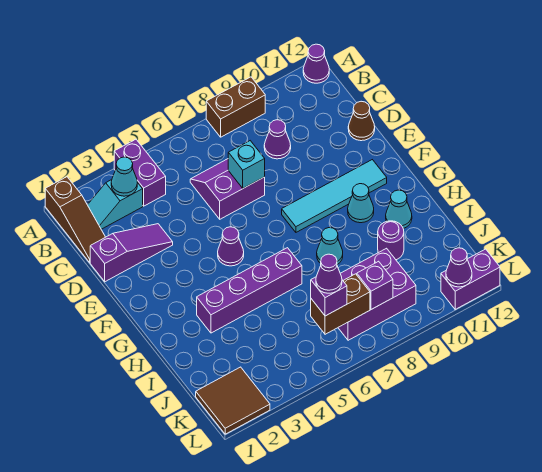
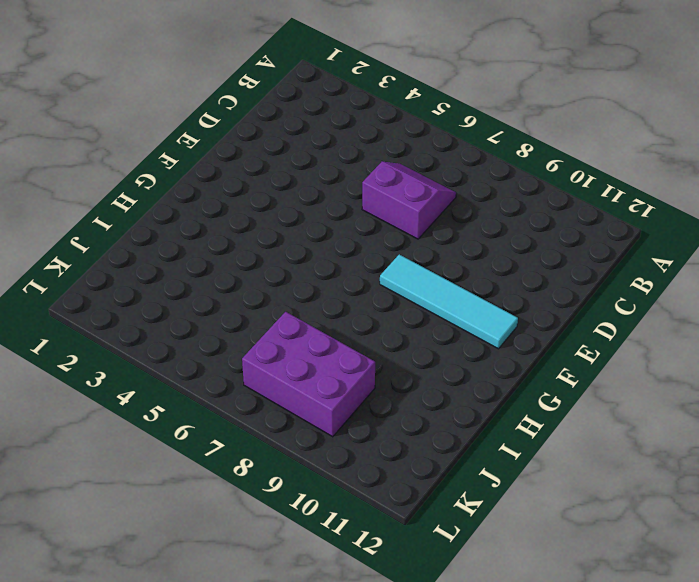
none -> brown 1x3 slope [45,177,105,263]
none -> purple 1x2 brick [114,139,166,206]
none -> brown 1x2 brick [206,77,265,137]

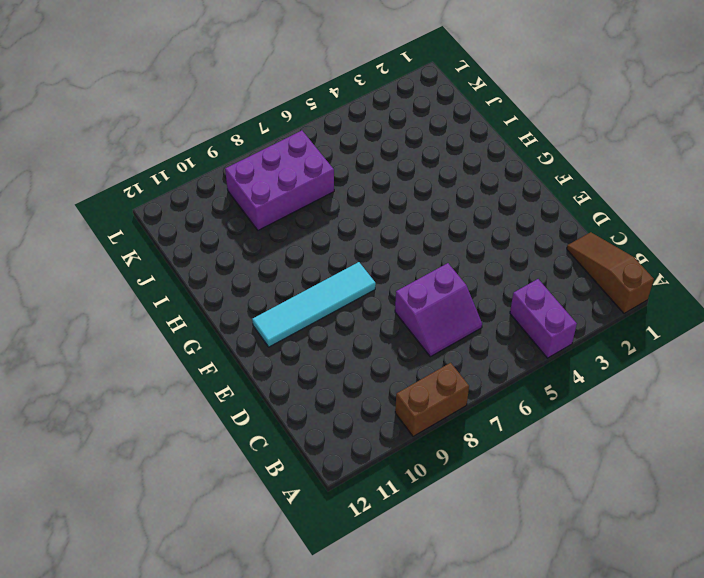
none -> purple 1x1 cone [303,44,329,83]
none -> cyan 1x2 slope [88,180,143,229]
none -> purple 1x1 cone [264,120,291,159]

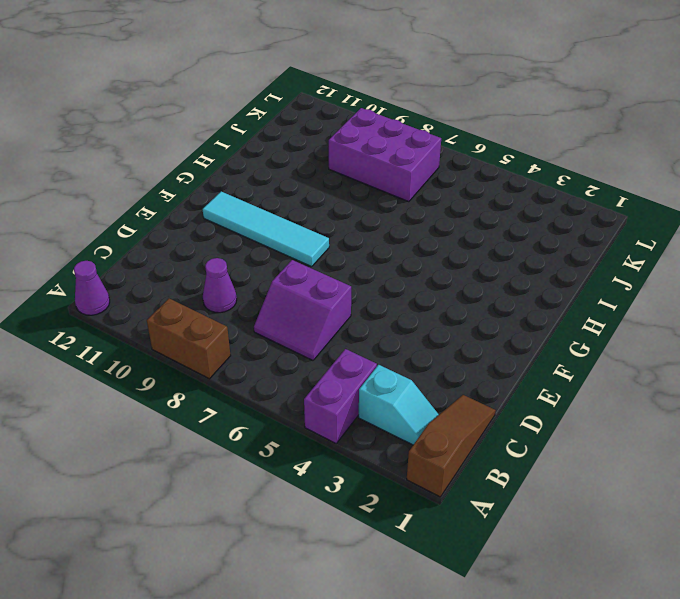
none -> purple 1x3 slope [90,224,173,282]
none -> brown 1x1 cone [348,101,375,141]
none -> purple 1x1 cone [218,227,244,266]

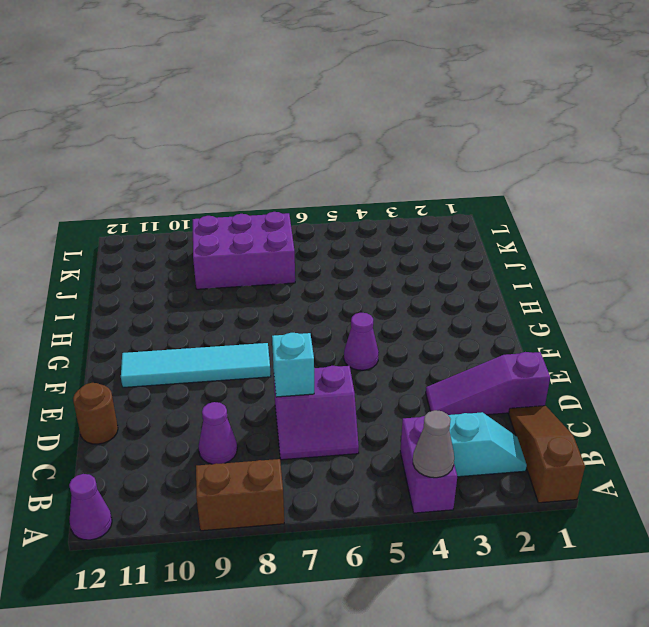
grey 1x1 cone [413,410,454,478] -> none
brown 1x1 round brick [73,383,118,444] -> brown 1x1 cone [348,101,375,141]
none -> cyan 1x1 cone [348,184,374,223]
none -> purple 1x4 brick [197,248,302,333]
none -> cyan 1x1 cone [317,228,343,265]

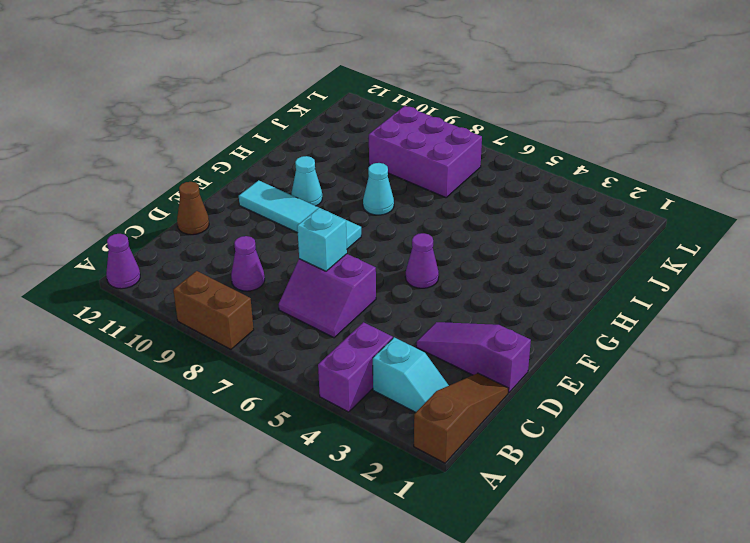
none -> purple 1x4 brick [197,248,302,333]
none -> cyan 1x1 cone [386,190,412,228]
none -> purple 1x1 round brick [378,221,404,260]

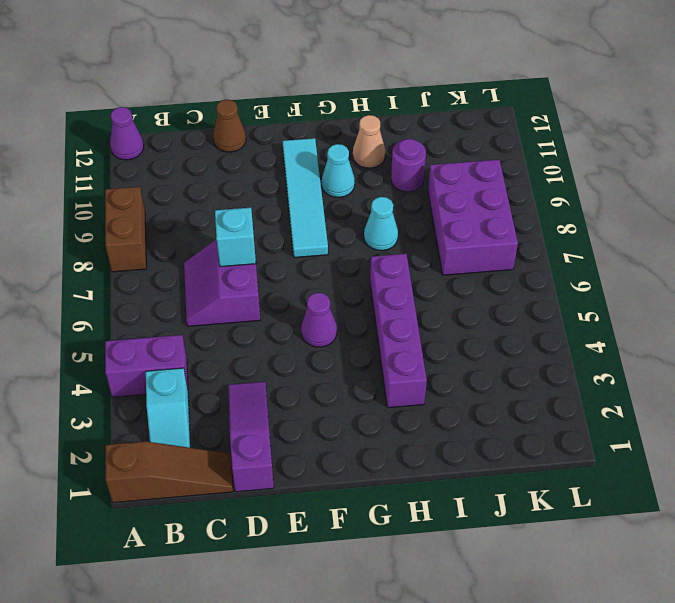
tan 1x1 cone [353,115,385,168] -> cyan 1x1 cone [386,190,412,228]
none -> purple 1x1 cone [264,120,291,159]
none -> brown 2x2 tile [196,367,270,434]
none -> purple 1x2 brick [441,249,500,309]

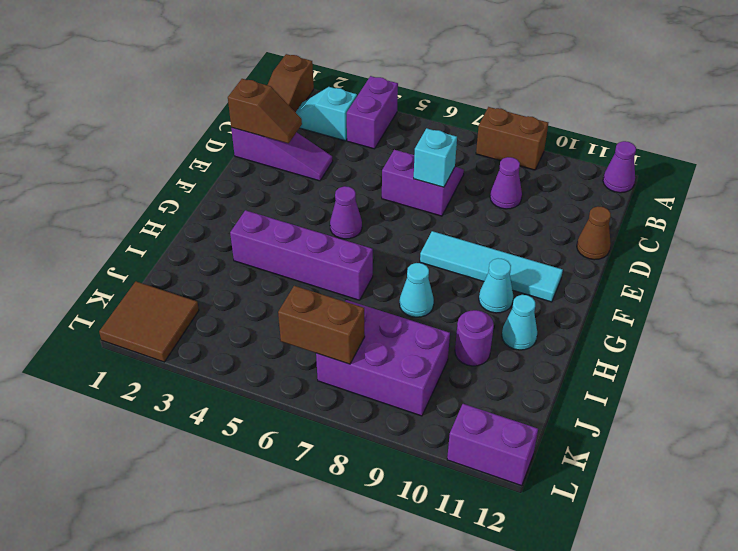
brown 1x2 slope [228,79,302,143] -> none
none -> cyan 1x1 cone [111,157,137,196]
none -> purple 1x1 brick [357,261,393,309]
none -> purple 1x1 cone [446,248,472,287]

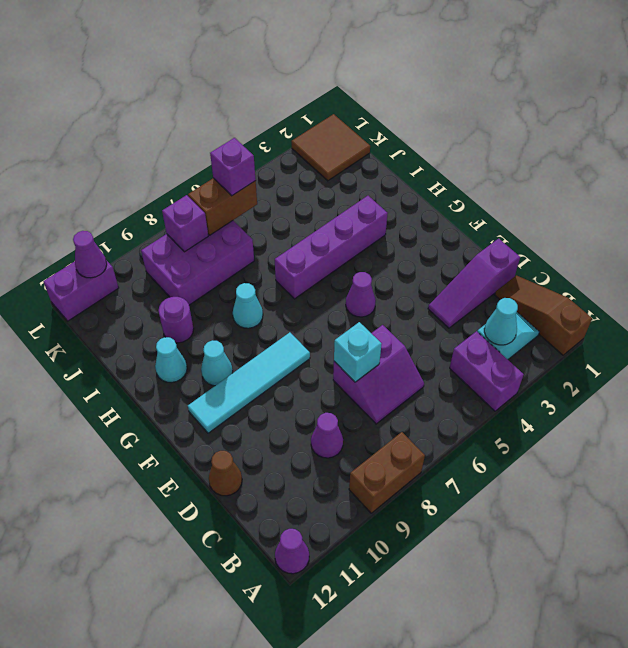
none -> purple 1x1 cone [316,254,342,293]

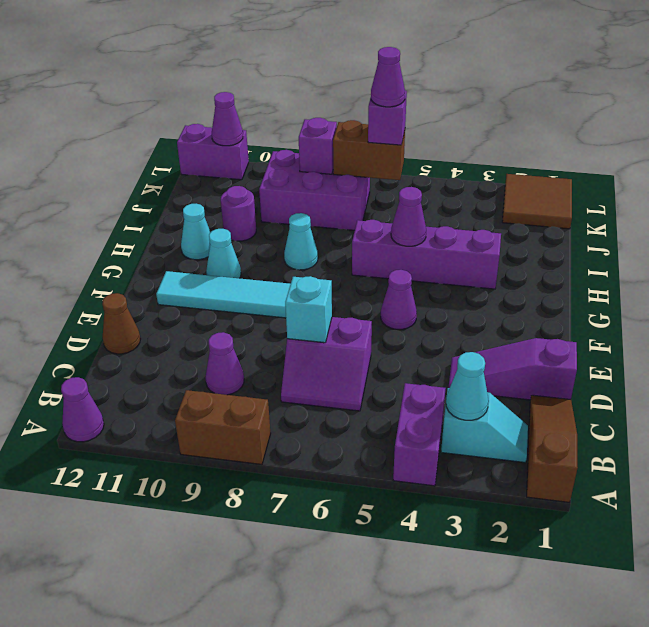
purple 1x1 cone [391,187,426,246] -> none

